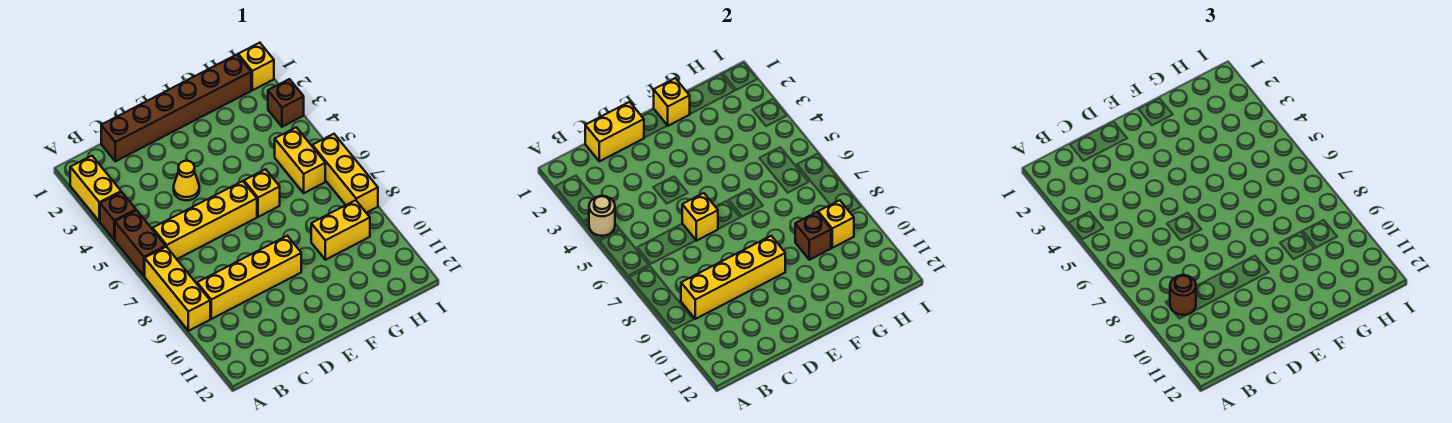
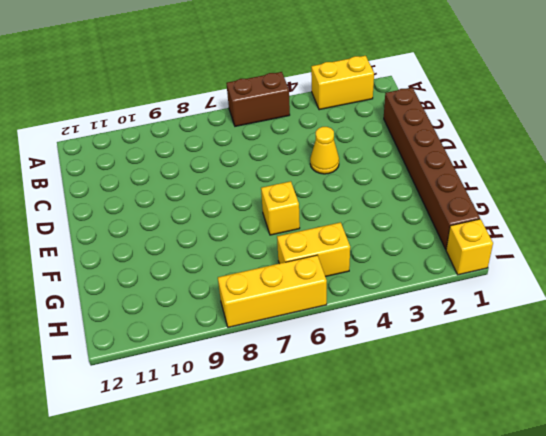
none -> brown 1x1 brick [100,192,136,240]
none -> yellow 1x3 brick [145,247,210,331]
none -> yellow 1x4 brick [153,181,257,259]

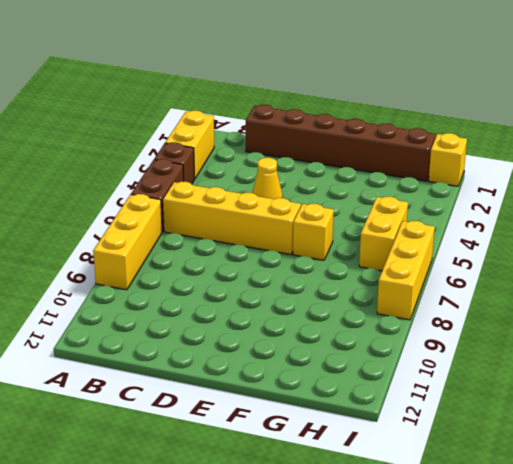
none -> yellow 1x4 brick [197,236,301,319]
none -> yellow 1x2 brick [311,200,370,260]
none -> brown 1x1 brick [268,79,304,127]

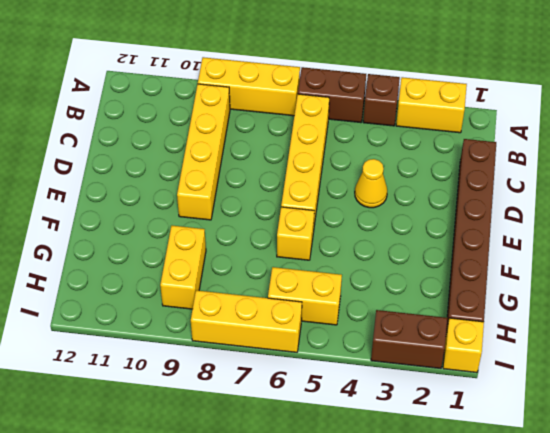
brown 1x2 brick [371,310,447,368] -> brown 1x1 brick [268,79,304,127]
none -> tan 1x1 round brick [589,196,615,236]
none -> yellow 1x4 brick [681,236,785,319]
none -> yellow 1x2 brick [585,102,644,161]

